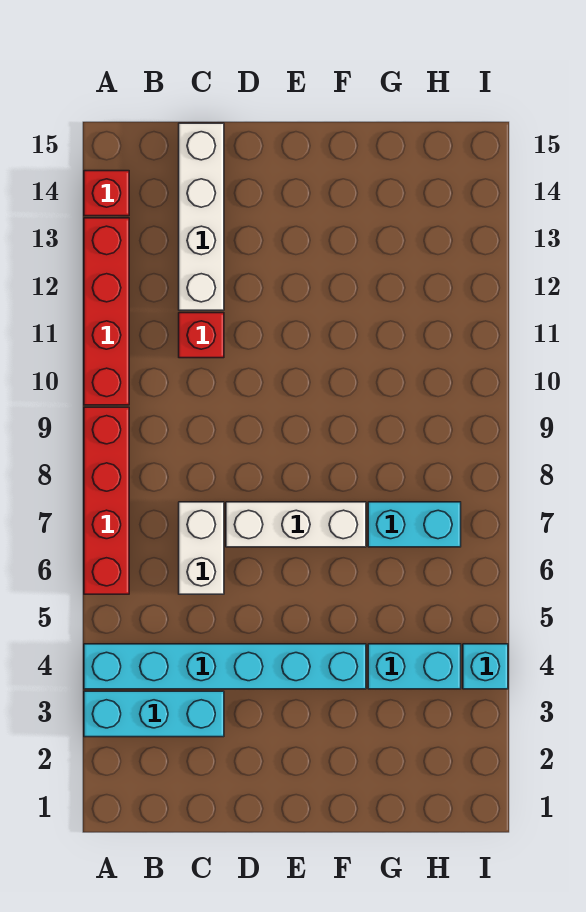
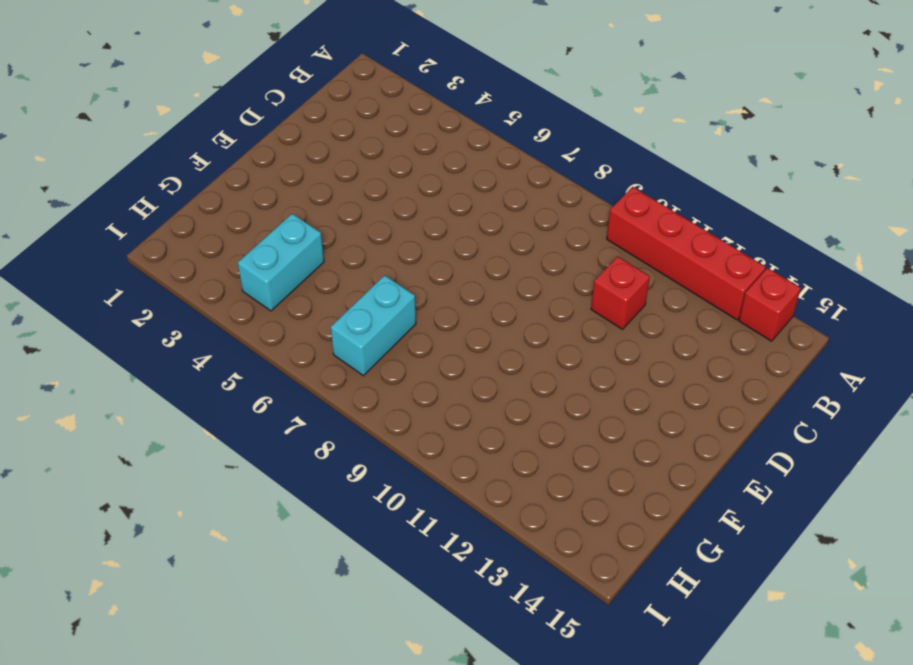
none -> cyan 1x3 brick [84,691,224,737]
none -> cyan 1x6 brick [84,644,366,689]
none -> red 1x4 brick [84,407,129,594]

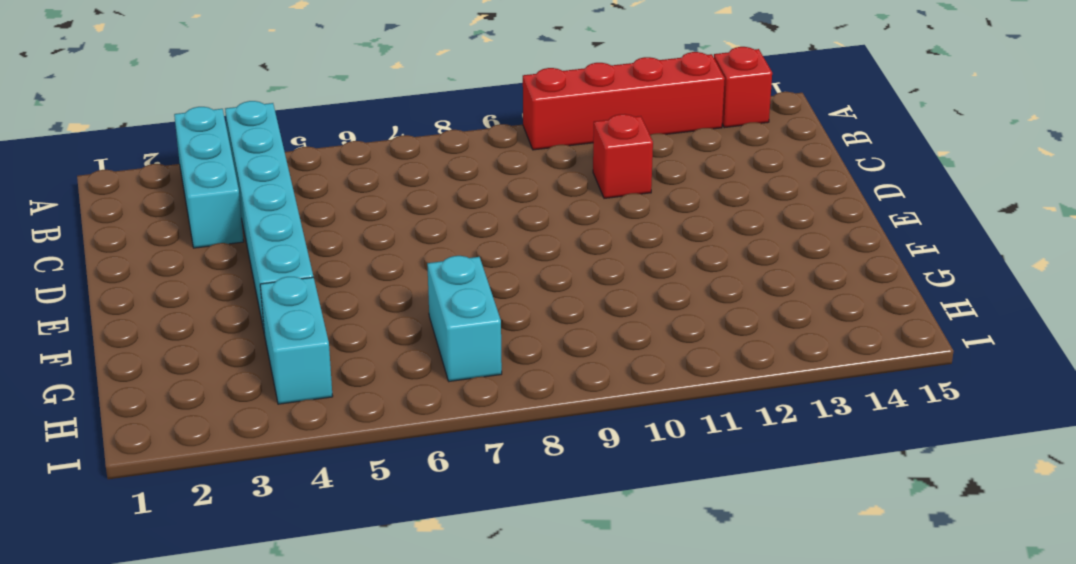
none -> red 1x4 brick [84,407,129,594]
none -> white 1x2 brick [179,502,224,594]
none -> white 1x4 brick [179,123,224,310]

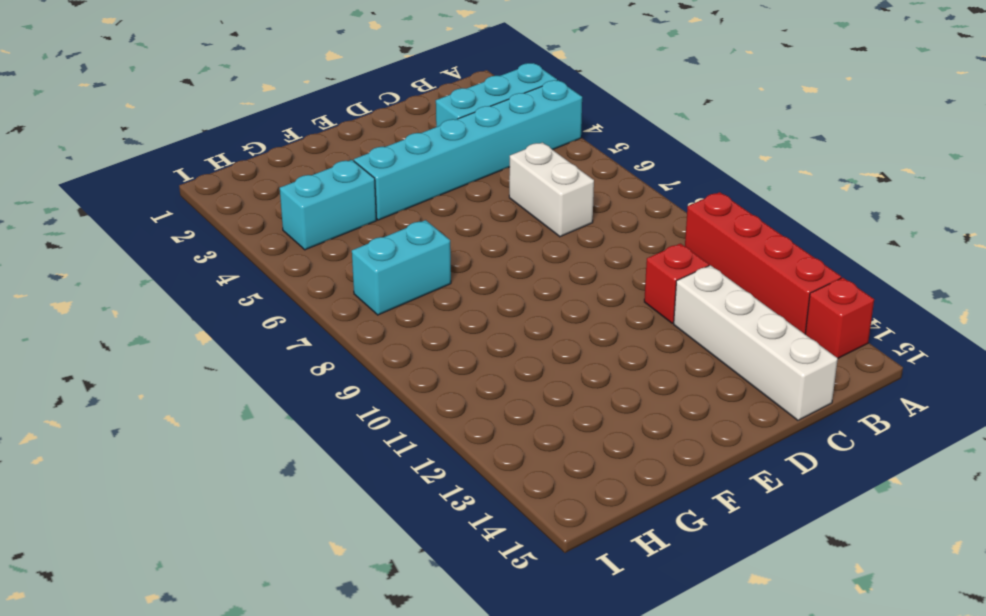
none -> red 1x4 brick [84,407,129,594]
none -> white 1x3 brick [226,502,366,547]
none -> cyan 1x1 brick [463,644,508,689]

